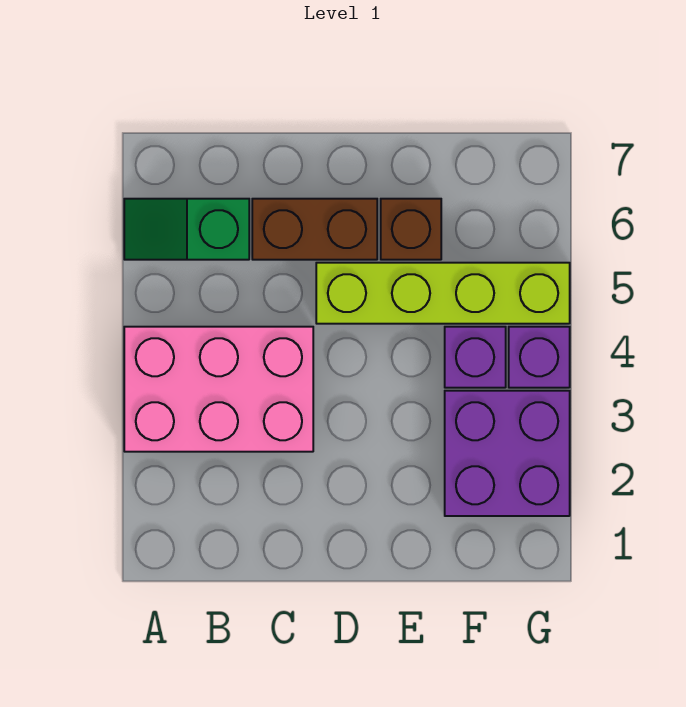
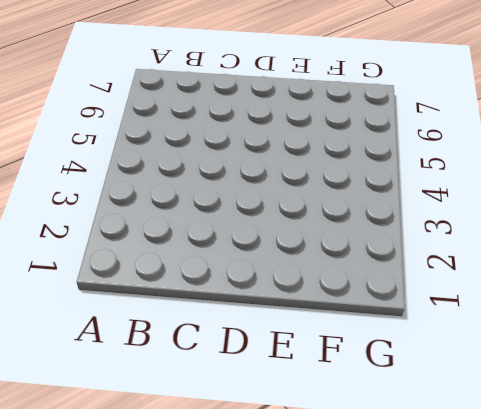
none -> pink 2x3 brick [124,327,313,452]
none -> green 1x2 slope [124,199,249,260]

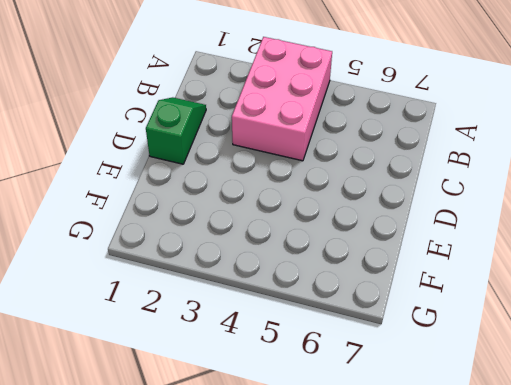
green 1x2 slope [146,97,206,164] -> green 1x2 slope moved to [124,199,249,260]
none -> brown 1x2 brick [252,199,377,260]
none -> lime 1x4 brick [316,263,570,324]

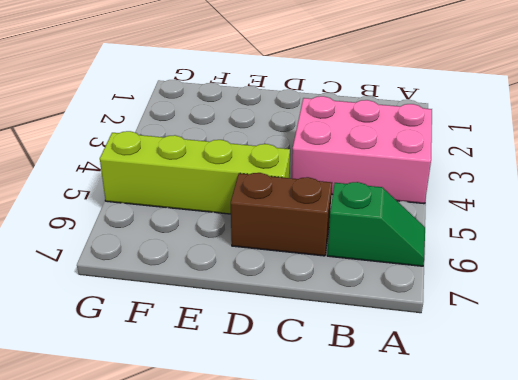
none -> brown 1x1 brick [381,199,441,260]
none -> purple 2x2 brick [445,391,570,516]

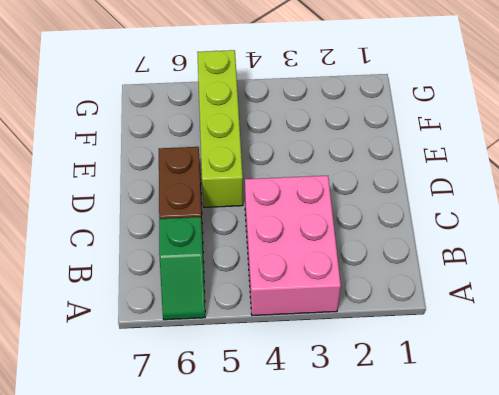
none -> brown 1x1 brick [381,199,441,260]
none -> purple 2x2 brick [445,391,570,516]

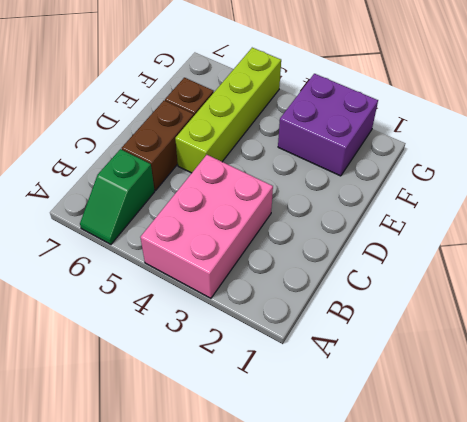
none -> purple 1x1 brick [445,327,506,388]
none -> purple 1x1 brick [509,327,570,388]

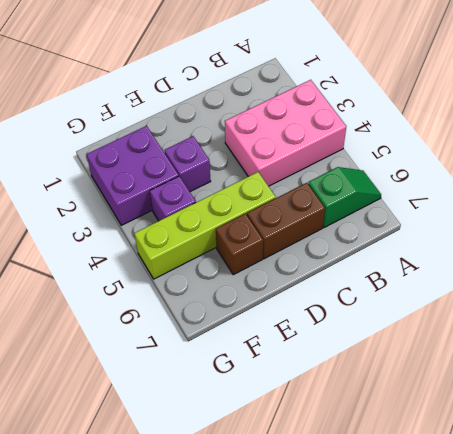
purple 1x1 brick [164,136,211,192] -> purple 1x1 brick moved to [509,327,570,388]

